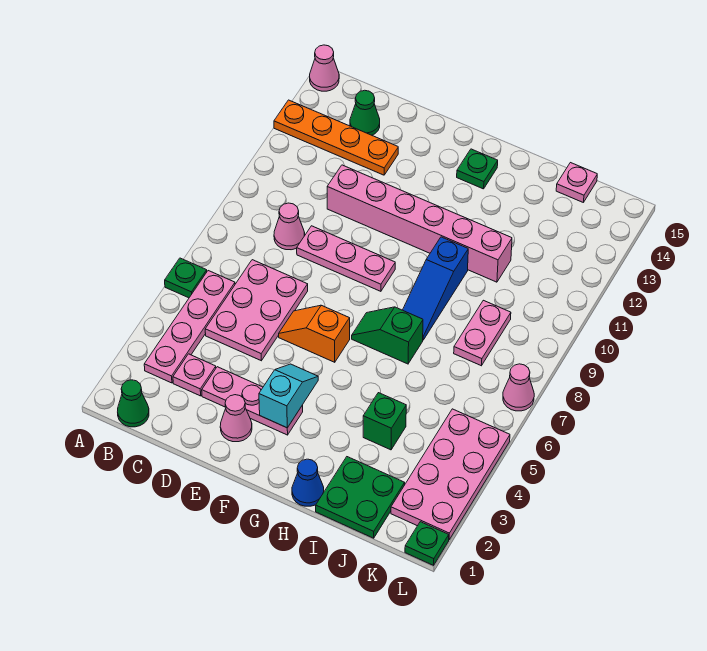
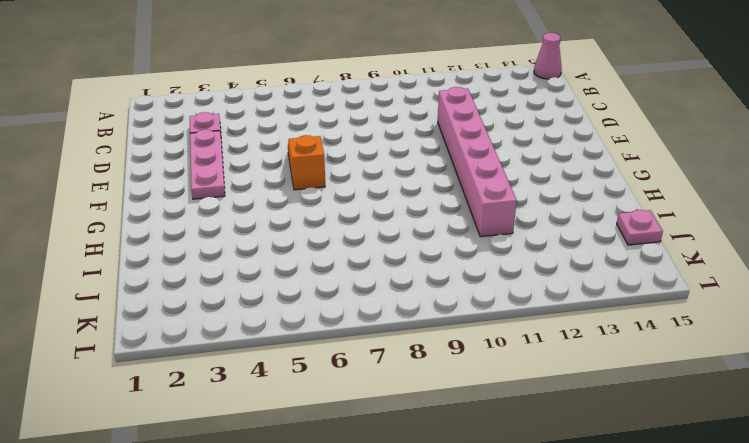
none -> green 1x1 plate [165,258,207,298]
none -> orange 1x4 plate [274,100,398,175]
none -> green 1x1 cone [118,380,149,427]

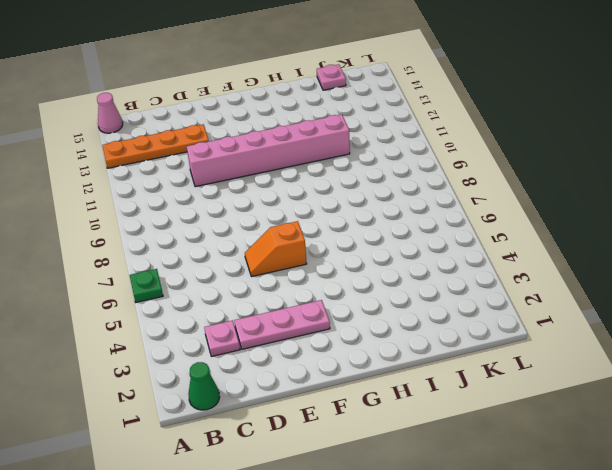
none -> pink 1x4 plate [144,271,235,383]
none -> pink 2x3 plate [205,260,308,361]
none -> pink 1x1 cone [274,203,305,250]

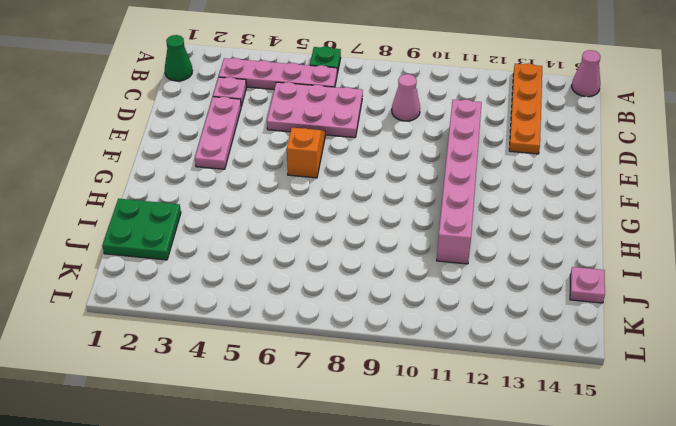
none -> green 1x1 cone [350,90,380,135]
none -> pink 1x3 plate [297,226,395,291]
none -> pink 1x1 cone [220,395,252,442]

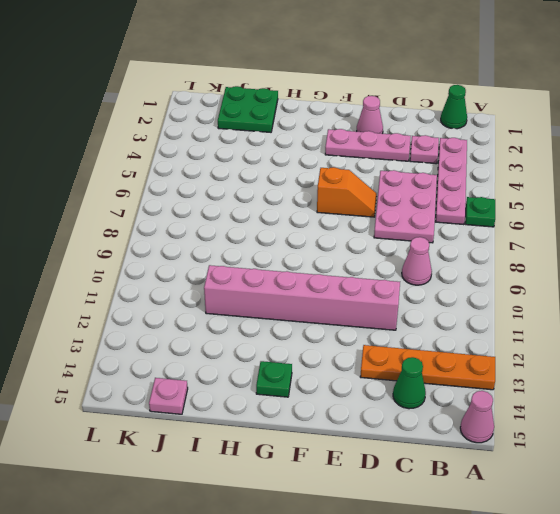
none -> pink 1x3 plate [297,226,395,291]
none -> green 1x2 slope [352,307,423,364]
none -> blue 1x1 cone [292,459,324,506]

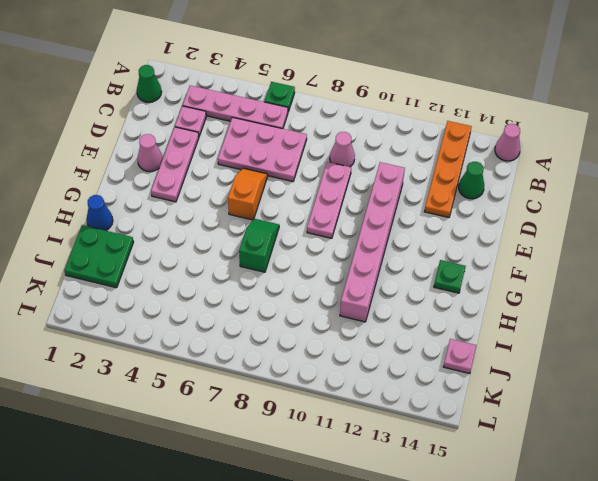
none -> blue 1x3 slope [403,237,468,340]
none -> green 1x1 brick [363,393,406,450]
none -> pink 1x2 plate [454,300,511,366]

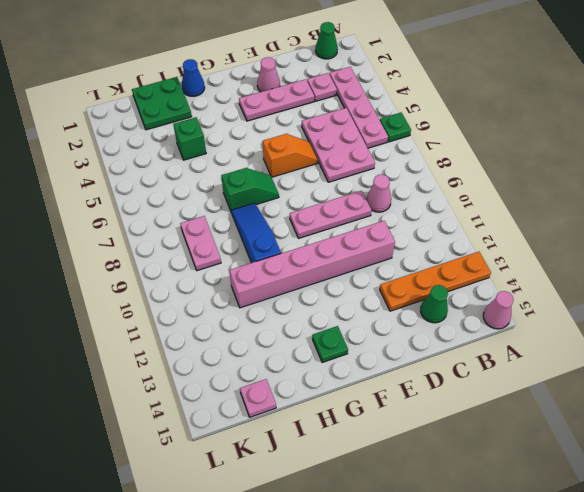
none -> pink 2x4 plate [391,409,510,540]
none -> green 1x1 plate [405,522,449,565]
none -> pink 1x1 cone [503,364,534,411]

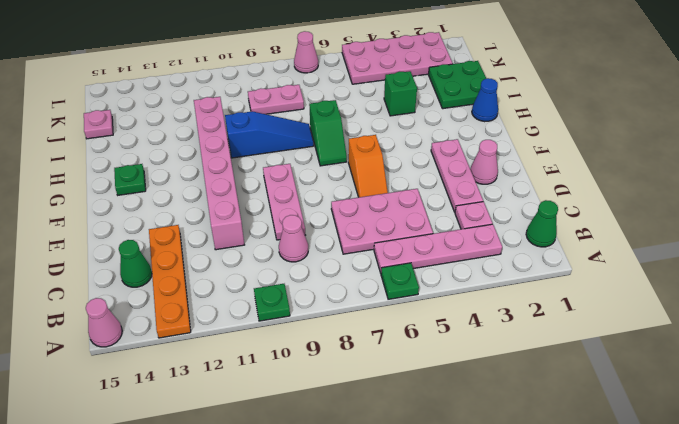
green 1x1 plate [254,284,290,321] -> green 1x1 plate moved to [405,522,449,565]
none -> cyan 1x2 slope [259,364,318,428]

